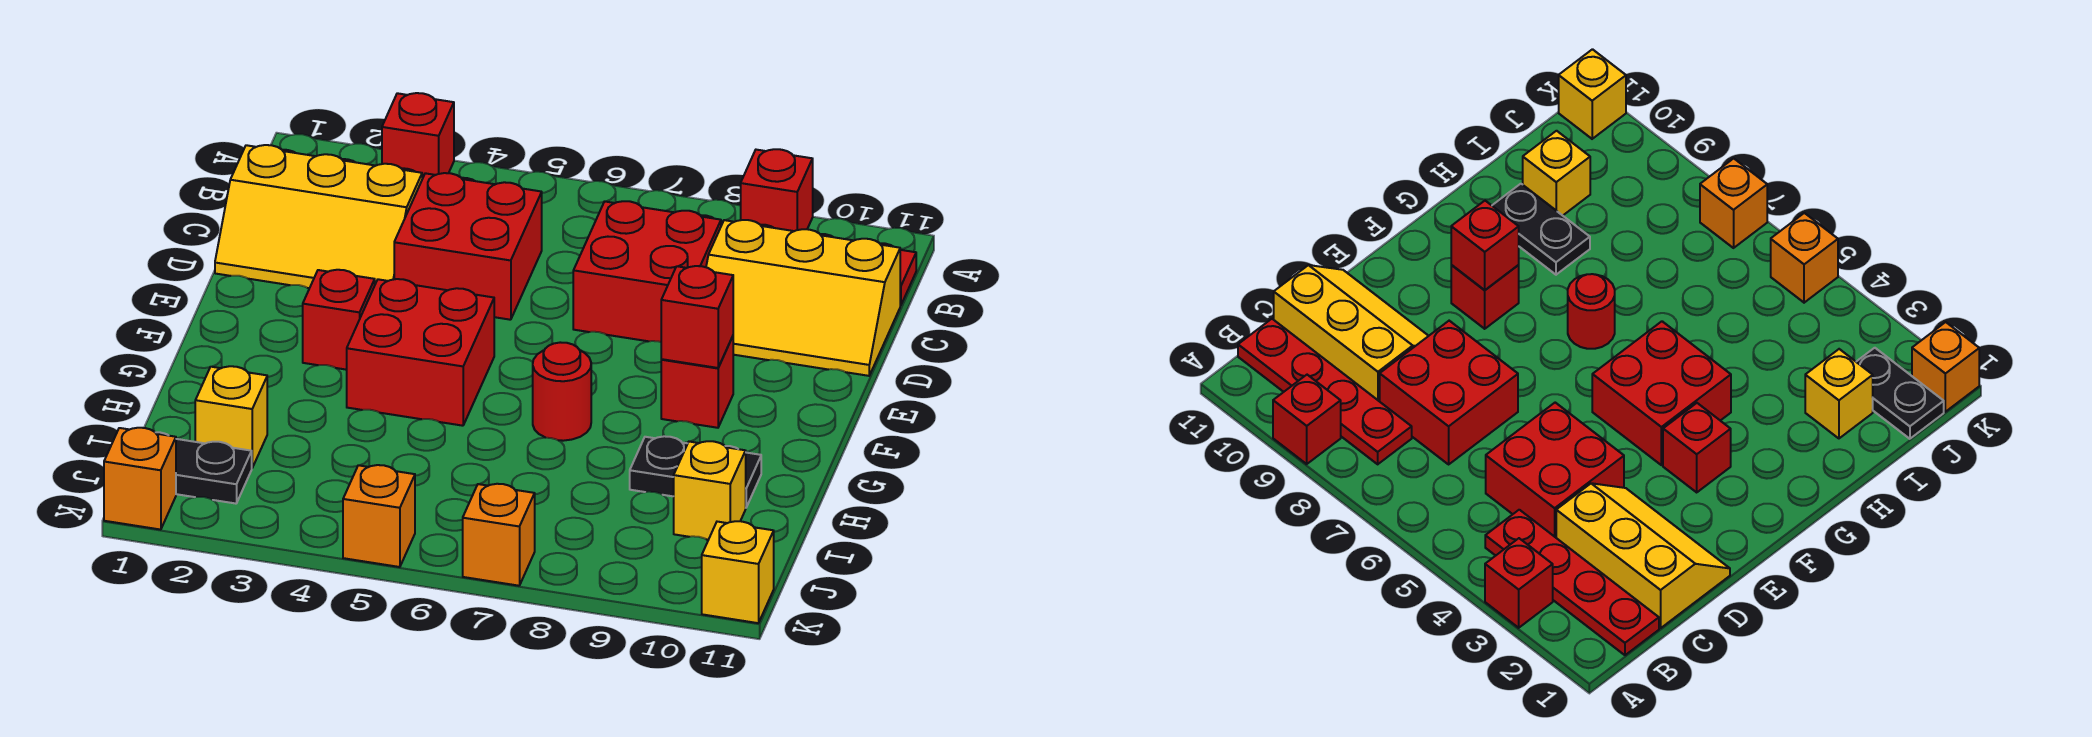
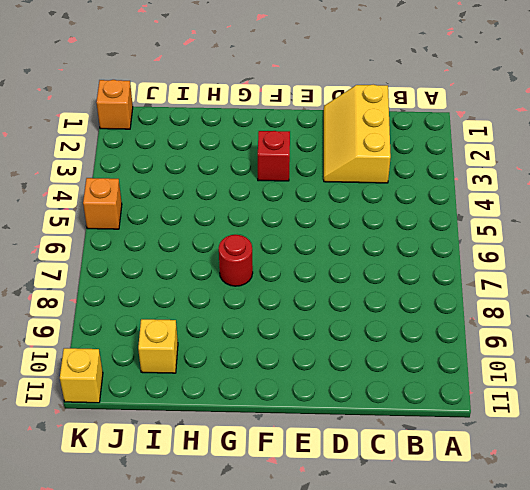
none -> red 1x1 brick [382,93,454,175]
none -> red 1x1 brick [741,149,813,231]
none -> red 1x4 plate [1485,510,1659,655]

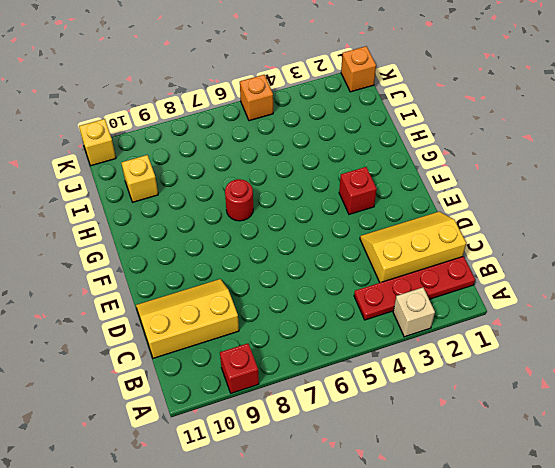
tan 1x1 brick [393,288,435,337] -> red 1x1 brick [382,93,454,175]
none -> red 1x4 plate [1238,319,1412,464]
none -> red 2x2 brick [394,173,542,320]
none -> red 2x2 brick [573,201,721,342]

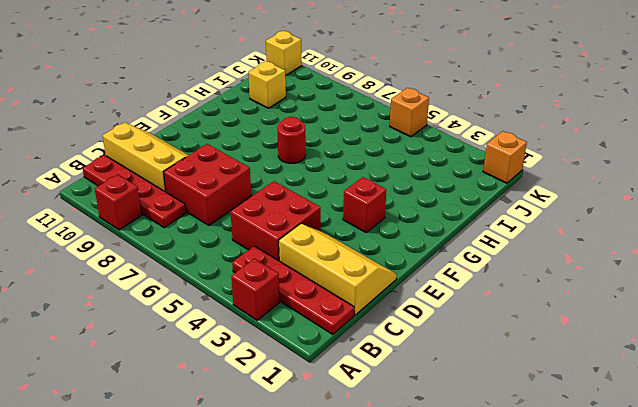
none -> red 2x2 brick [347,279,494,426]
none -> red 1x1 brick [661,336,733,428]
none -> black 1x2 plate [630,436,761,507]

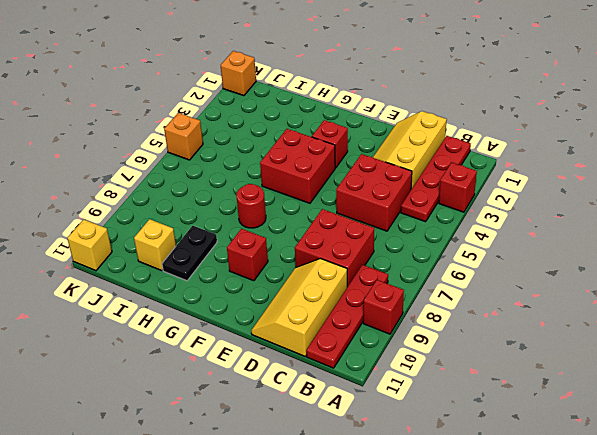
none -> yellow 1x1 brick [195,366,267,468]
none -> black 1x2 plate [155,432,252,504]
none -> orange 1x1 brick [463,484,535,586]

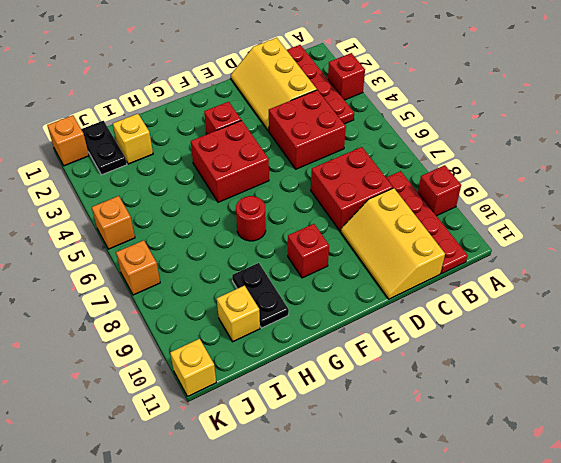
none -> red 1x1 brick [661,266,733,368]

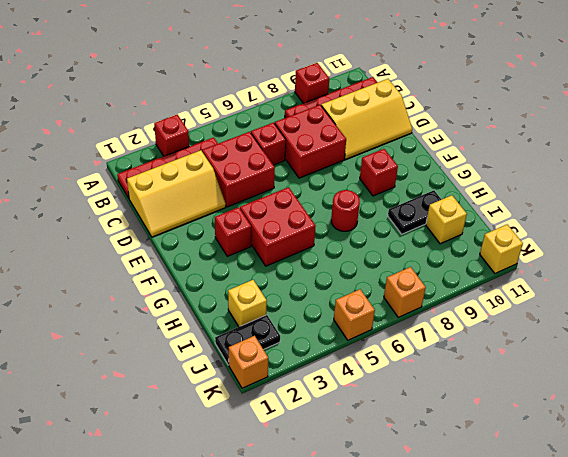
red 1x1 brick [251,122,286,165] -> red 1x1 brick moved to [661,266,733,368]

